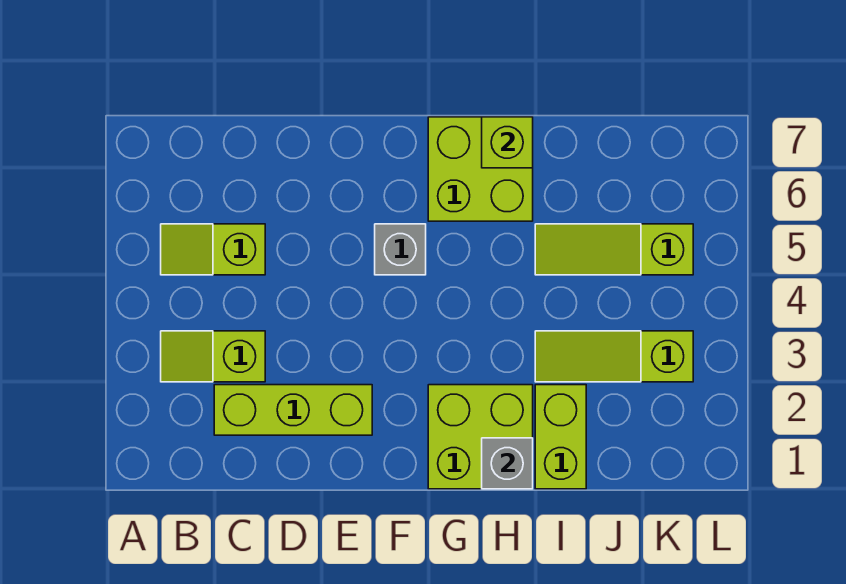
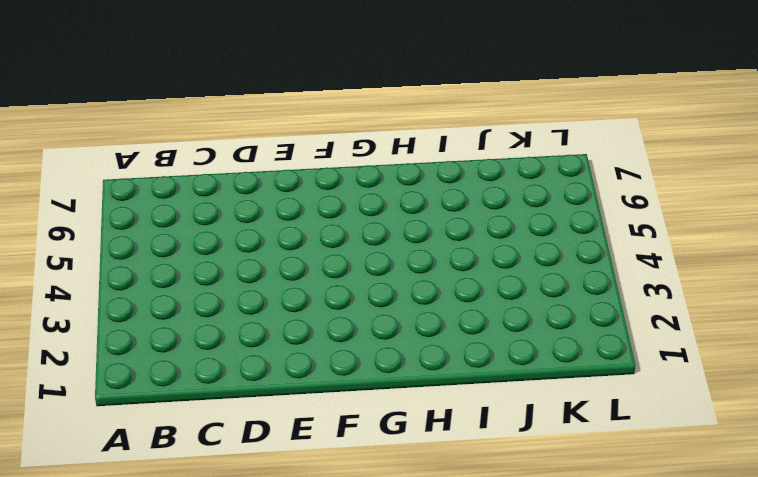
none -> lime 1x2 slope [161,331,265,382]
none -> lime 1x2 slope [161,224,265,275]

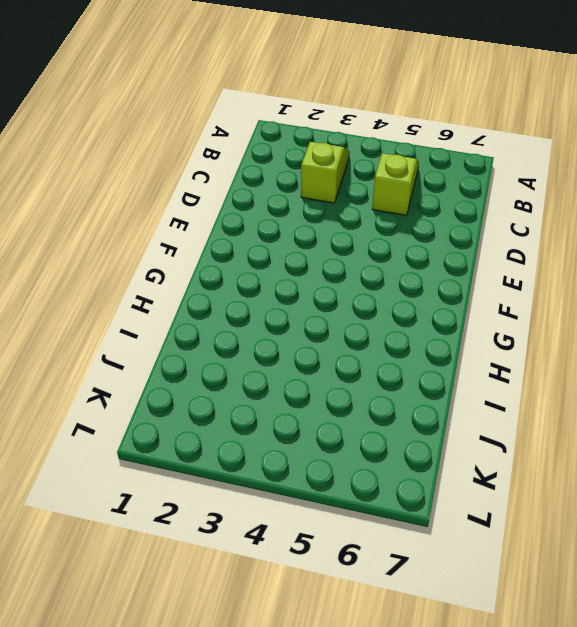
none -> lime 1x3 brick [214,385,372,435]
none -> grey 1x1 brick [375,224,426,275]

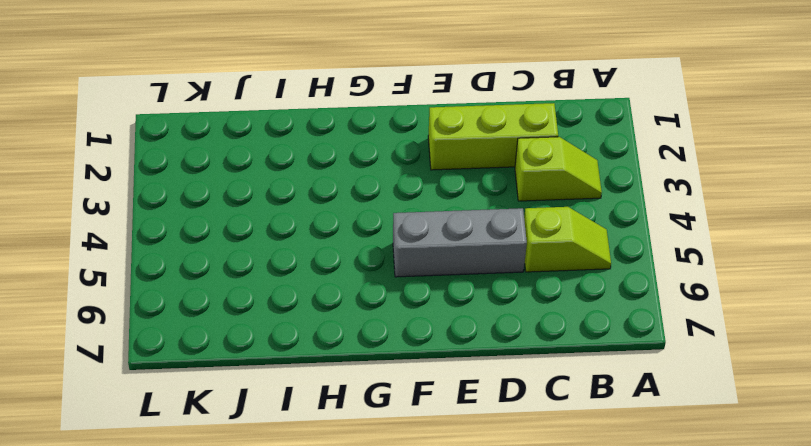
grey 1x3 brick [393,208,527,277] -> grey 1x1 brick [375,224,426,275]
none -> lime 2x2 brick [428,385,533,489]
none -> lime 2x2 brick [428,117,533,221]

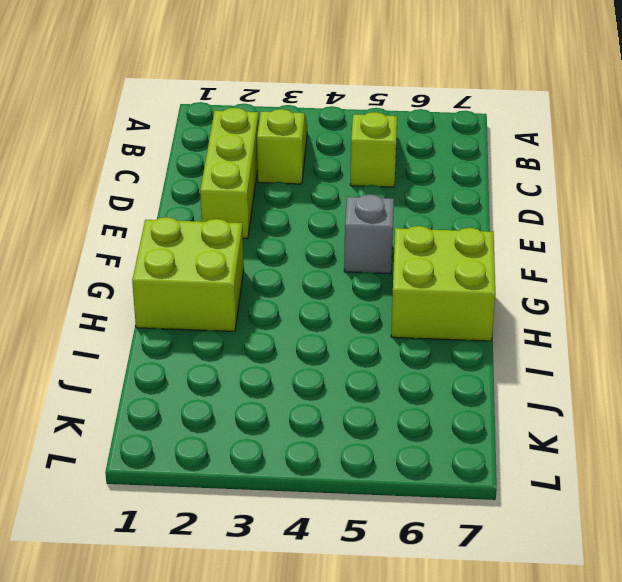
none -> lime 1x2 brick [535,385,586,489]
none -> lime 1x3 slope [535,331,693,382]

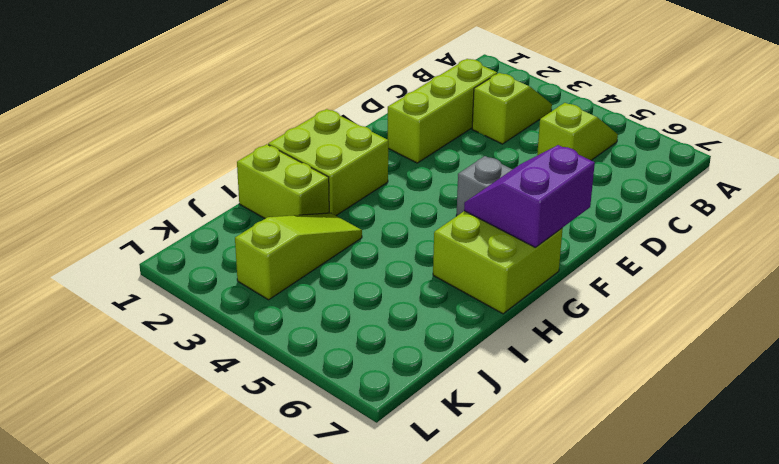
purple 2x2 slope [464,145,595,248] -> none
none -> lime 1x3 slope [535,224,693,275]
none -> grey 1x1 brick [482,438,533,489]

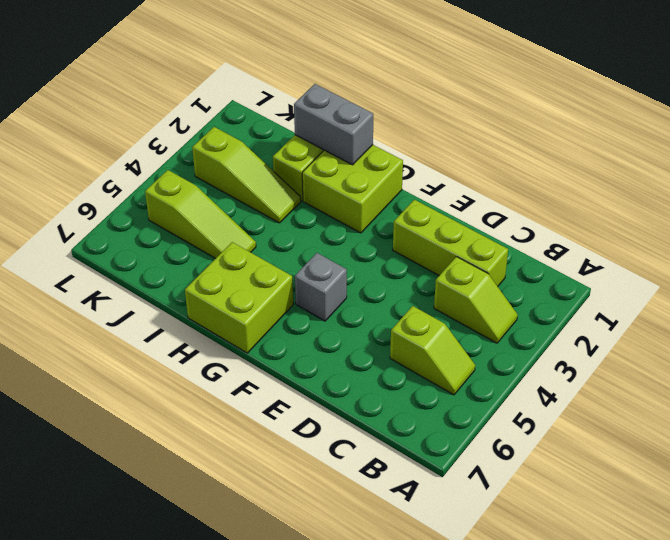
grey 1x2 brick [294,84,373,165] -> grey 1x1 brick [482,438,533,489]
none -> lime 1x1 brick [482,117,533,168]

